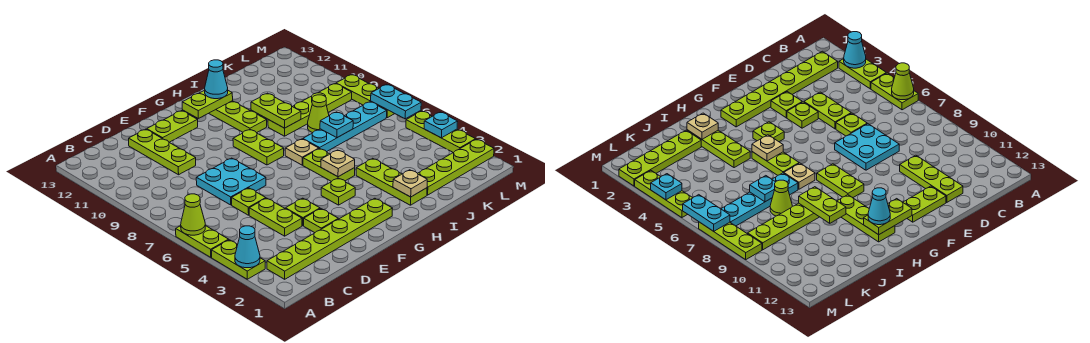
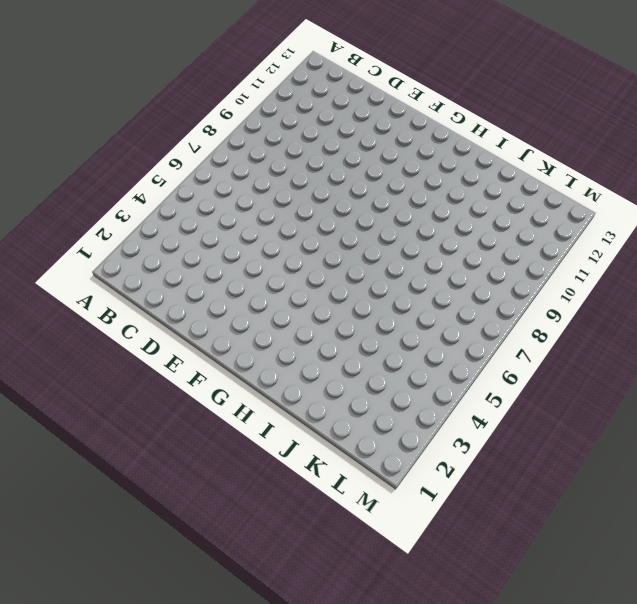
none -> lime 1x2 plate [212,240,265,279]
none -> lime 1x2 plate [176,226,229,257]
none -> lime 1x6 plate [267,198,393,279]
none -> lime 1x2 plate [249,198,302,236]

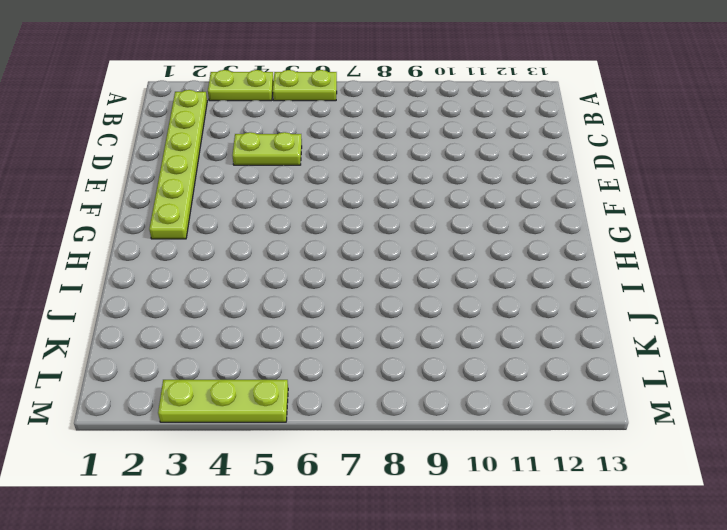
none -> lime 1x1 plate [232,188,266,215]
none -> cyan 2x2 plate [196,158,266,205]
none -> lime 1x3 plate [129,129,196,175]
none -> lime 1x1 plate [304,209,338,233]

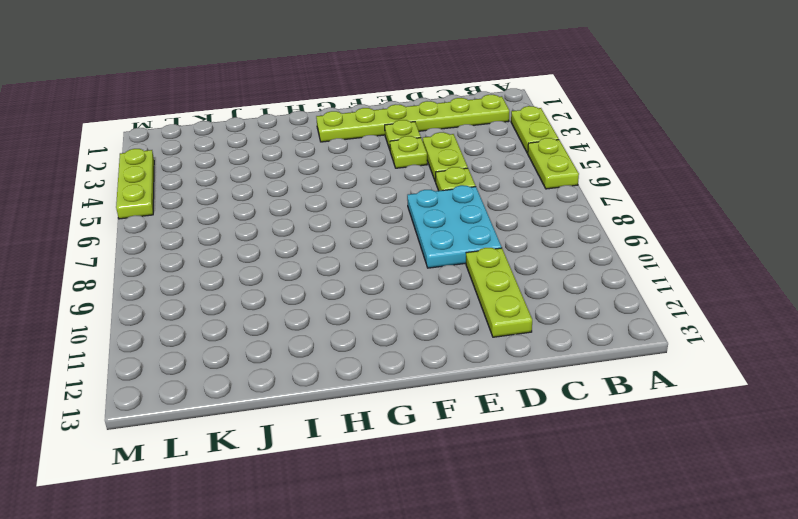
cyan 2x3 plate [407,185,502,268] -> cyan 2x2 plate [196,158,266,205]
none -> lime 1x2 plate [147,111,198,142]
none -> lime 1x1 plate [321,178,355,205]
none -> lime 1x2 plate [233,130,284,165]
none -> lime 1x2 plate [303,149,355,182]

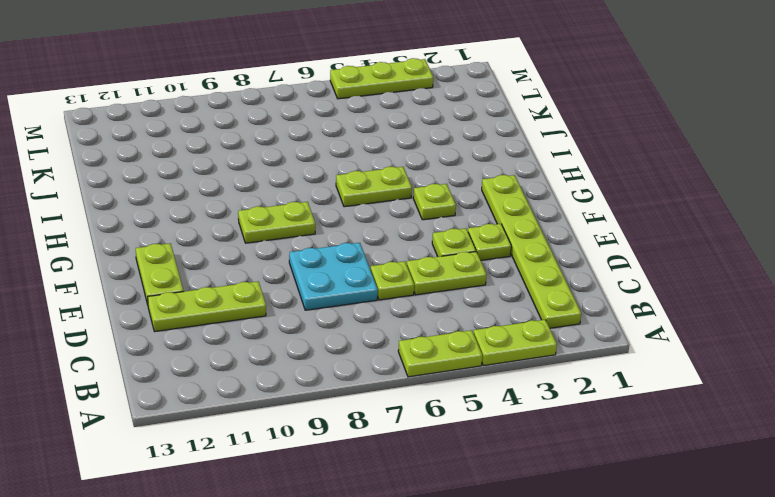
none -> tan 1x1 plate [285,139,319,165]
none -> lime 1x3 plate [209,101,267,133]
none -> lime 1x3 plate [356,158,427,205]
none -> cyan 1x4 plate [303,102,387,152]

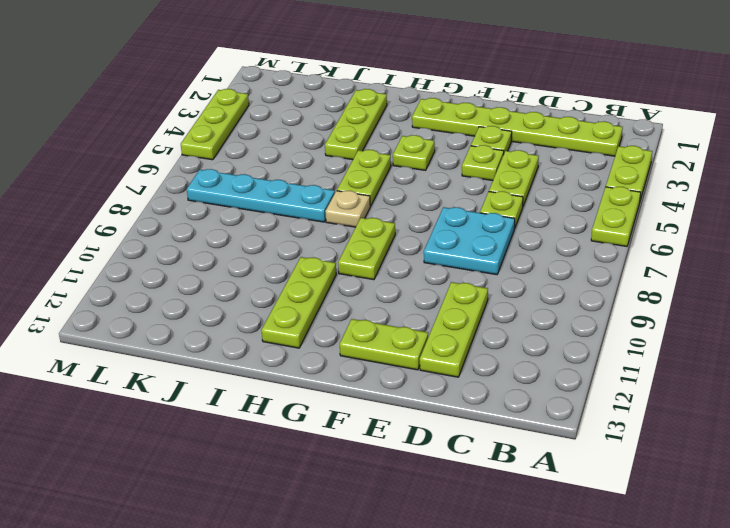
none -> lime 1x4 plate [268,84,352,136]
none -> lime 1x4 plate [418,139,494,195]
none -> lime 1x1 cone [308,95,329,133]
none -> lime 1x3 plate [336,75,395,118]

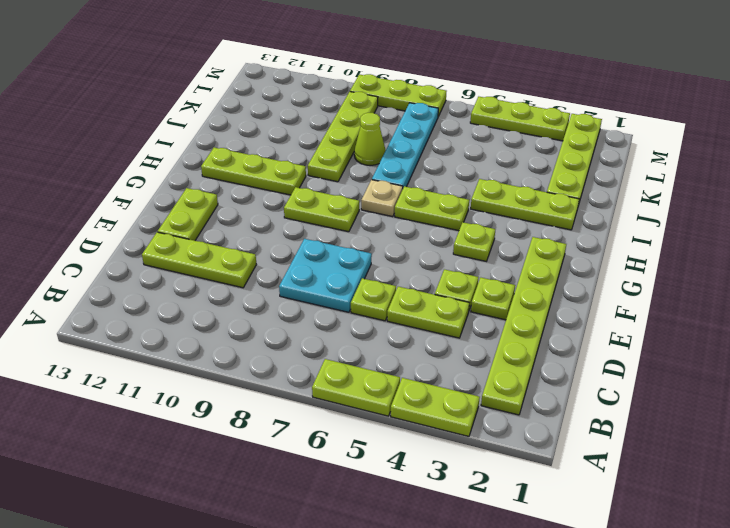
none -> cyan 1x1 cone [235,226,260,268]
none -> lime 1x1 cone [181,194,205,235]
none -> lime 1x2 plate [182,90,233,118]
none -> tan 1x1 plate [321,150,355,177]

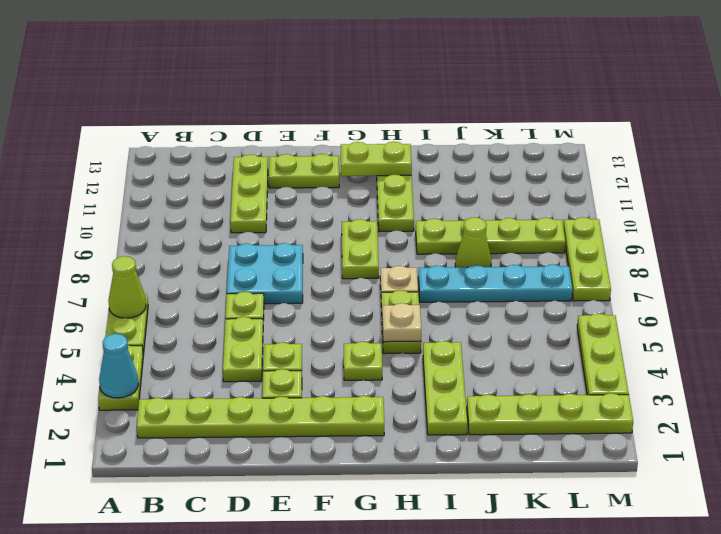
none -> tan 1x1 plate [393,170,427,197]
none -> lime 1x2 plate [251,93,301,128]
none -> cyan 1x1 plate [320,112,353,138]
none -> cyan 1x1 plate [424,112,458,138]

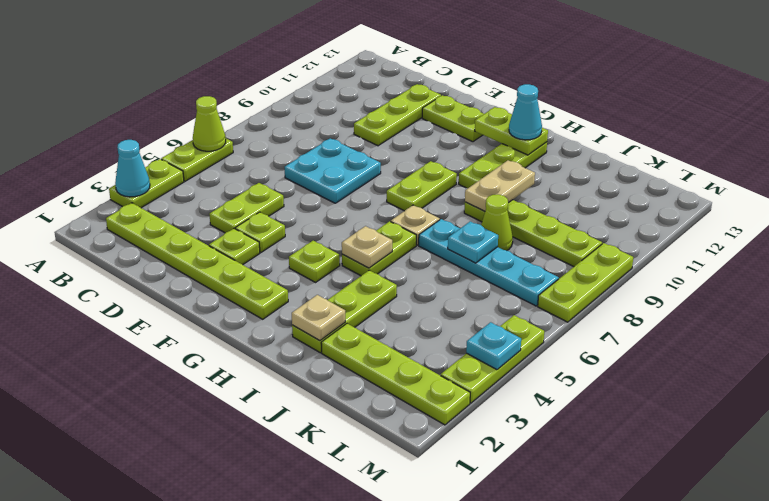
tan 1x2 plate [465,160,535,211] -> lime 1x2 plate [251,93,301,128]
none -> lime 1x1 plate [232,188,266,215]
none -> cyan 1x2 plate [371,84,421,119]

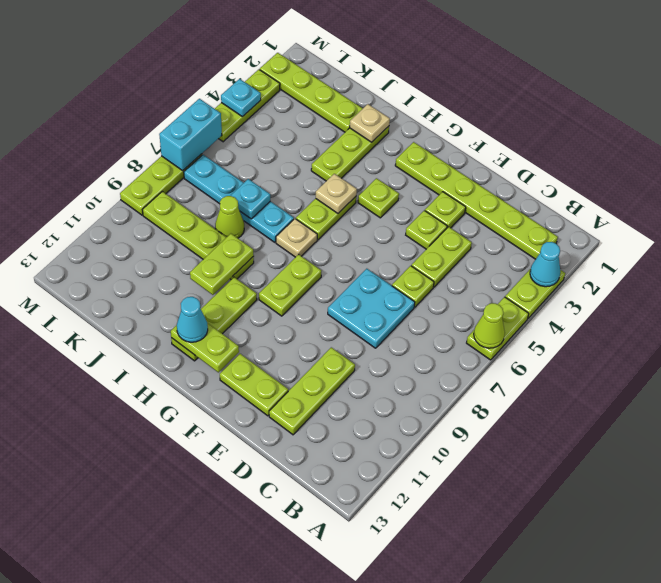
cyan 1x2 brick [159,99,222,171] -> cyan 1x2 plate [371,84,421,119]

